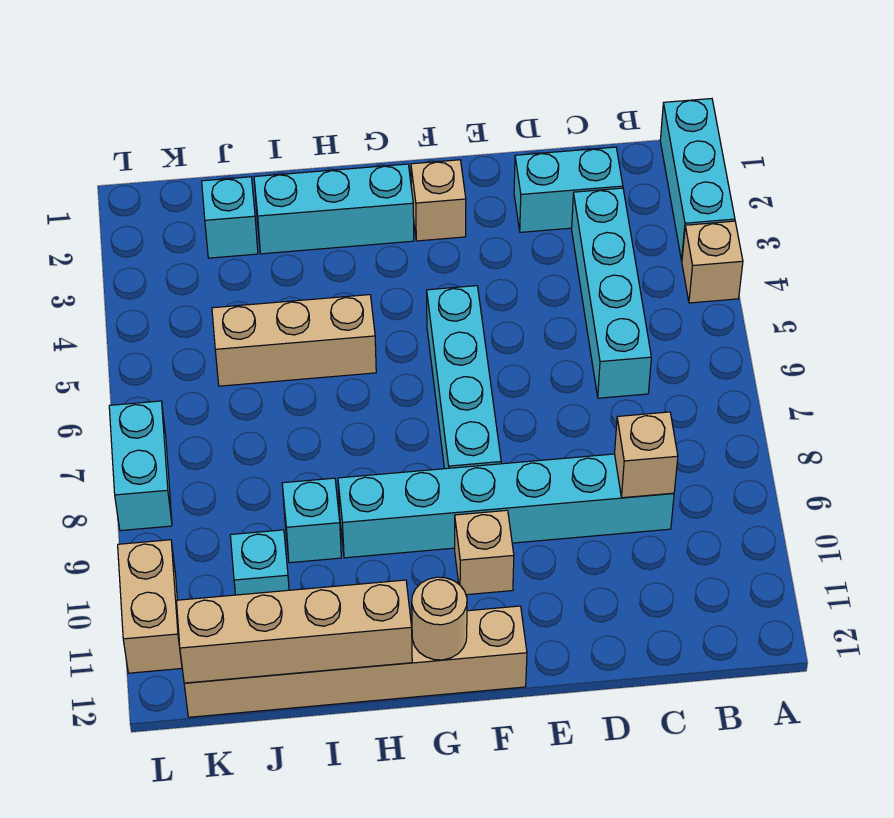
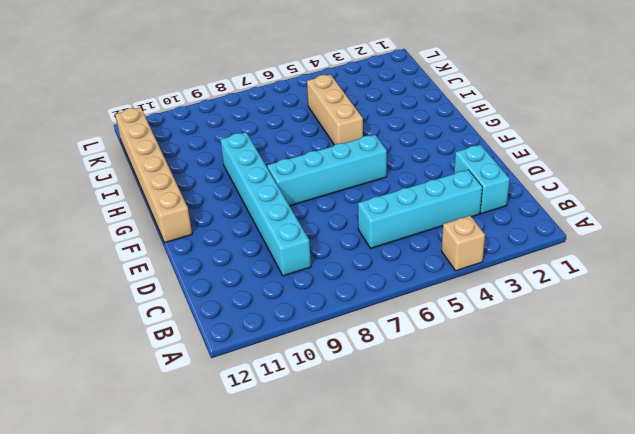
none -> cyan 1x3 brick [660,99,735,261]
none -> tan 1x1 brick [411,160,466,241]
none -> tan 1x1 brick [455,510,514,595]

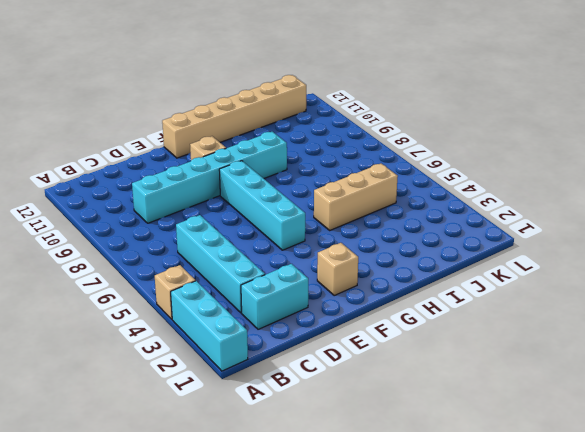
none -> cyan 1x3 brick [254,164,414,254]
none -> cyan 1x1 brick [282,478,341,563]
none -> cyan 1x1 brick [202,177,258,258]

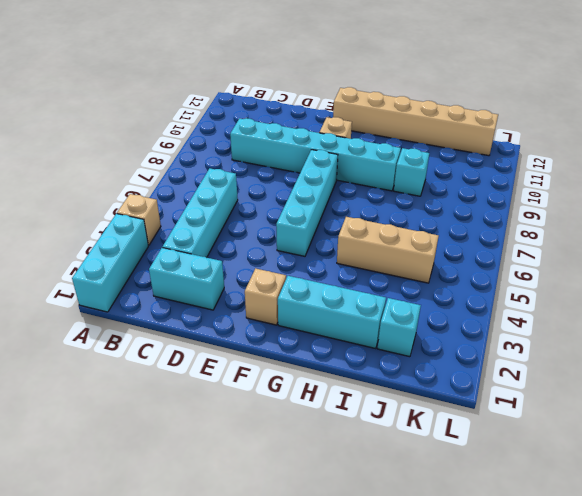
none -> cyan 1x1 brick [230,530,289,595]
none -> cyan 1x2 brick [109,401,172,531]
none -> tan 1x2 brick [118,540,182,673]

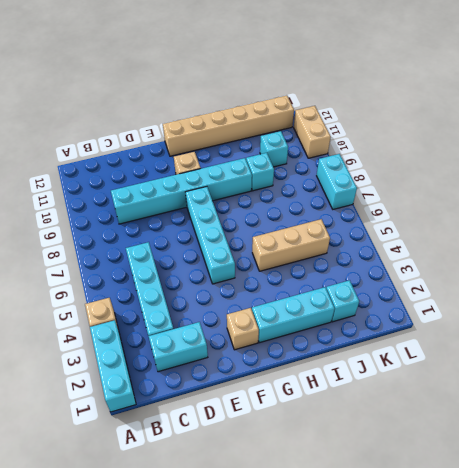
none -> tan 1x1 brick [615,412,678,498]
none -> tan 1x1 round brick [412,577,467,660]
none -> tan 1x4 brick [177,580,412,683]

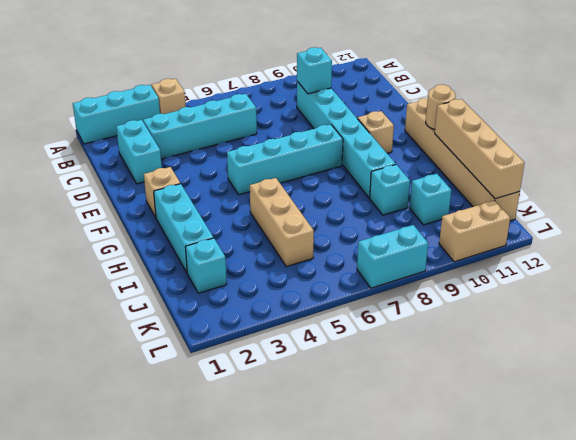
cyan 1x1 brick [297,47,332,94] -> tan 1x1 brick [615,412,678,498]

